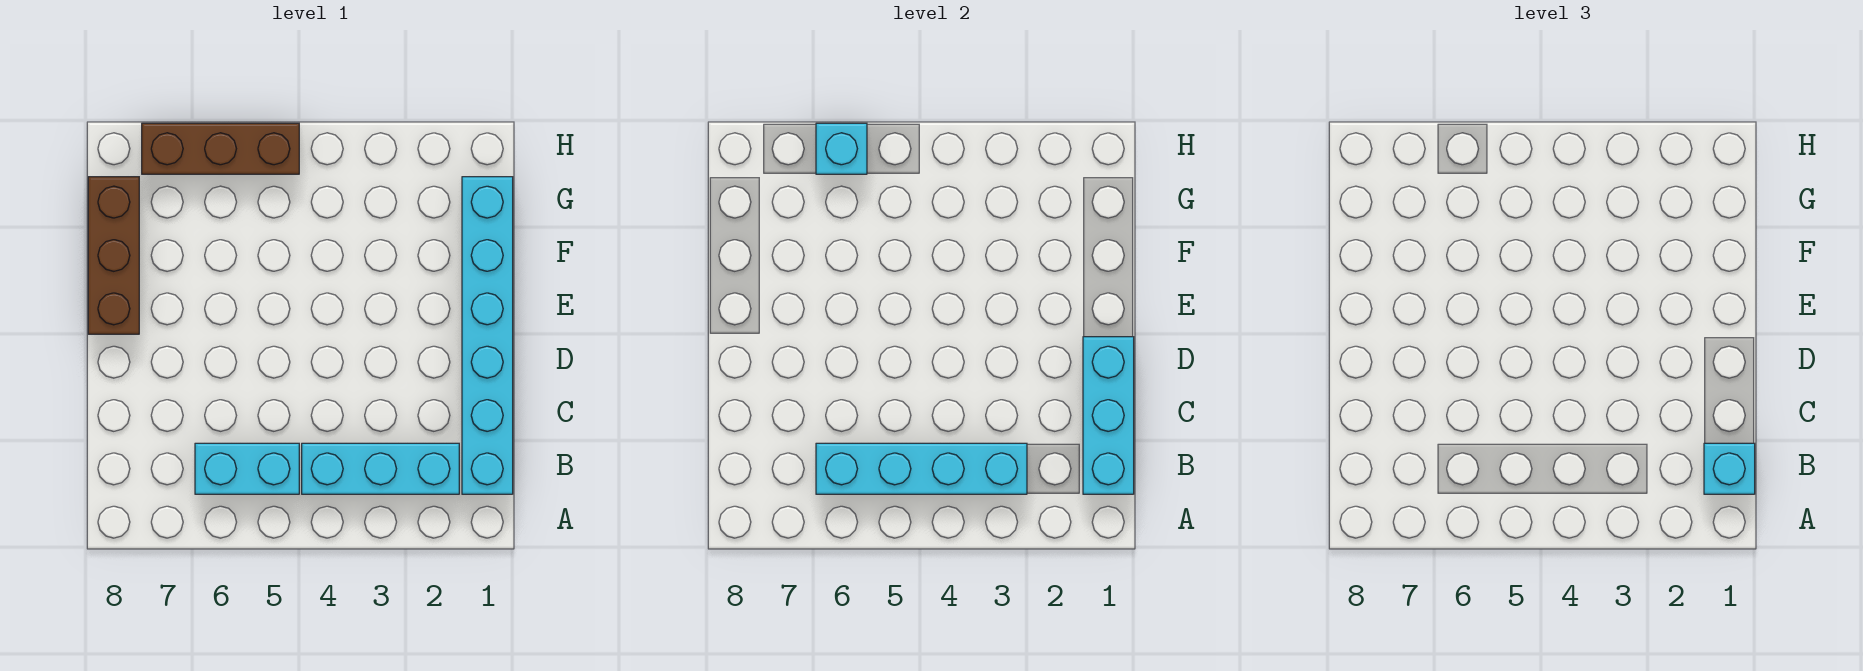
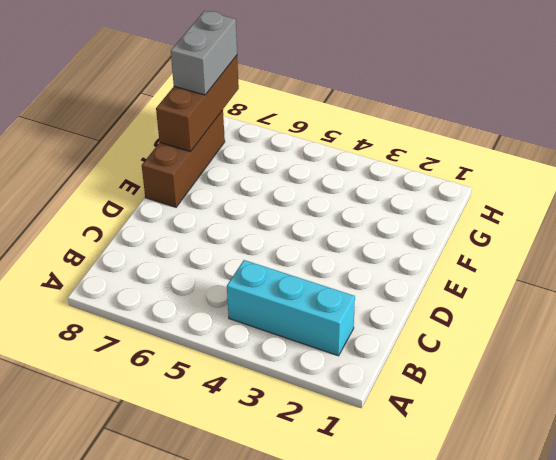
brown 1x3 brick [156,55,239,152] -> brown 1x3 brick turned to [142,123,299,174]
grey 1x2 brick [171,11,237,95] -> none
none -> cyan 1x6 brick [462,177,513,494]
none -> cyan 1x2 brick [195,443,299,494]

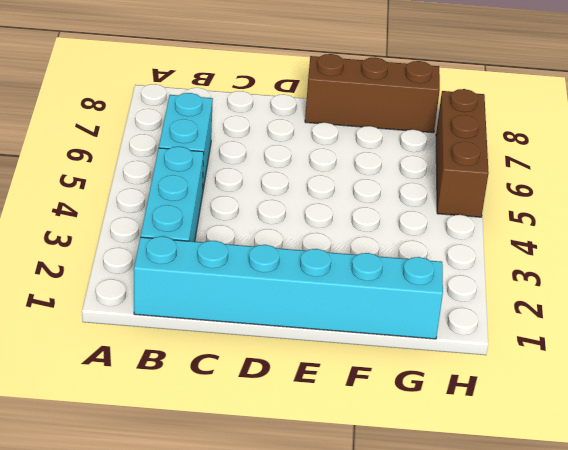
none -> cyan 1x3 brick [1083,337,1134,494]
none -> cyan 1x4 brick [816,443,1027,494]

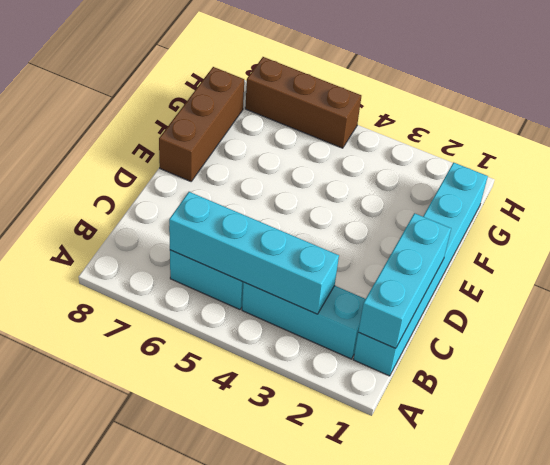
none -> cyan 1x1 brick [816,123,867,174]
none -> cyan 1x1 brick [1704,443,1755,494]

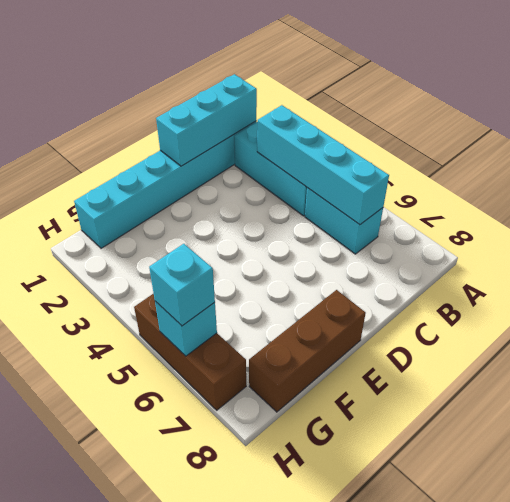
cyan 1x1 brick [149,244,215,326] -> cyan 1x1 brick moved to [1704,443,1755,494]

